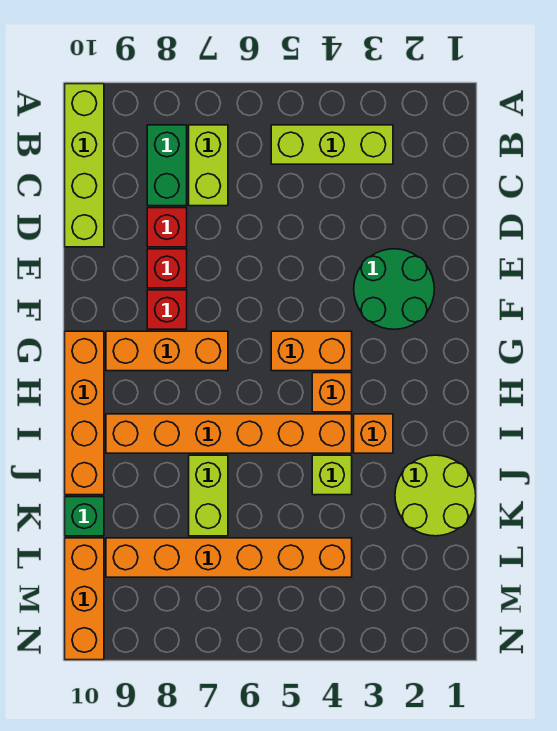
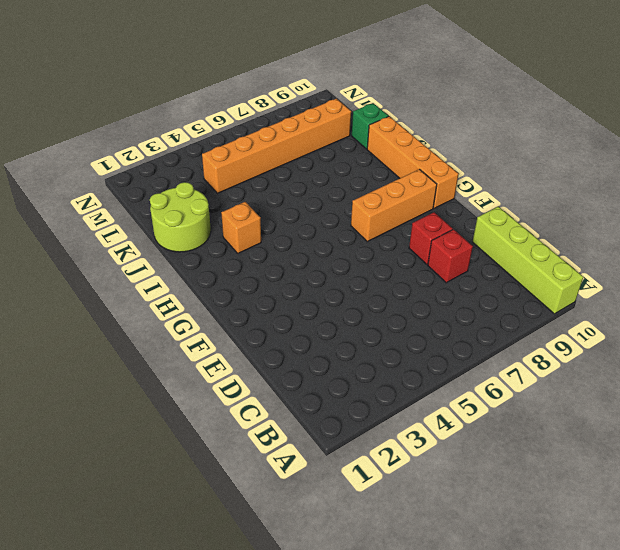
none -> lime 1x3 brick [271,125,393,164]
none -> lime 1x2 brick [189,125,228,206]
none -> green 1x2 brick [147,125,187,206]

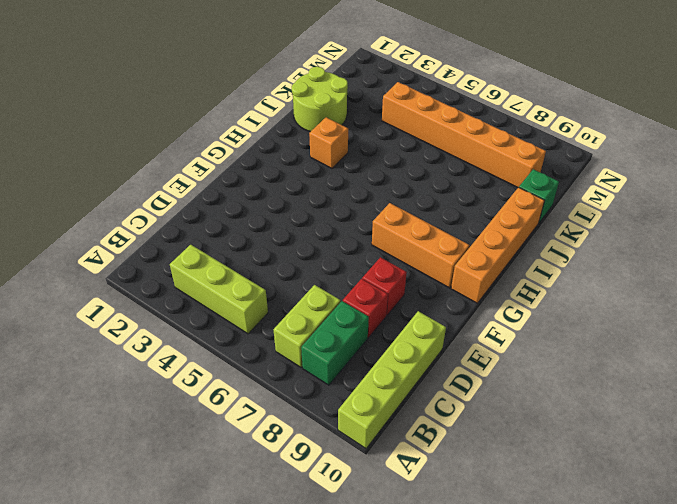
none -> green 2x2 round brick [354,249,434,329]
none -> red 1x1 brick [147,290,187,329]
none -> orange 1x2 brick [271,331,352,371]

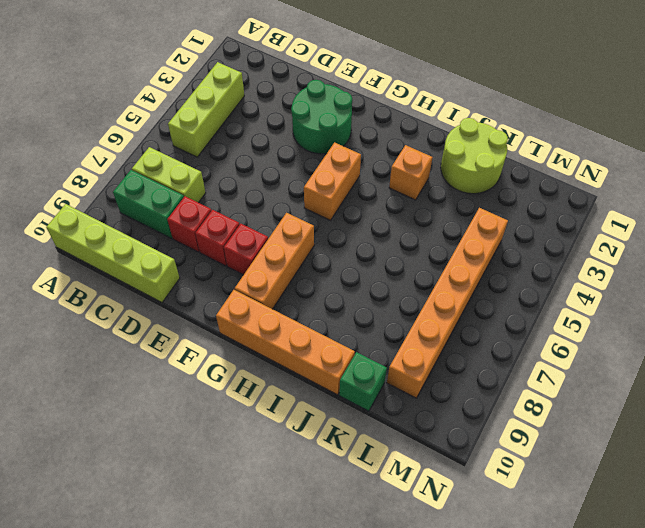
none -> orange 1x1 brick [312,373,352,412]
none -> orange 1x6 brick [106,414,352,453]
none -> lime 1x1 brick [312,455,352,495]

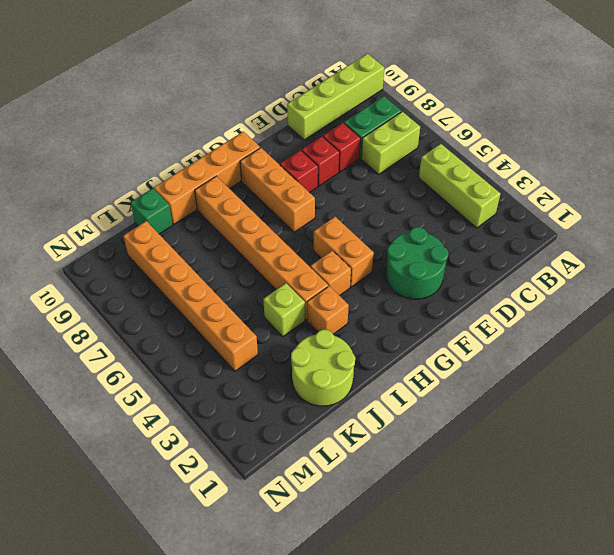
none -> lime 1x2 brick [189,455,228,536]
none -> orange 1x3 brick [65,538,104,660]

